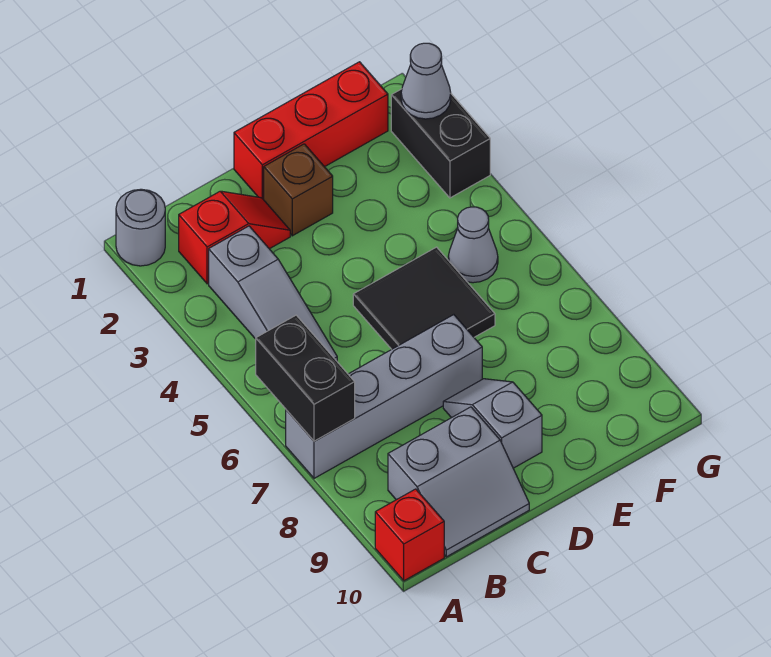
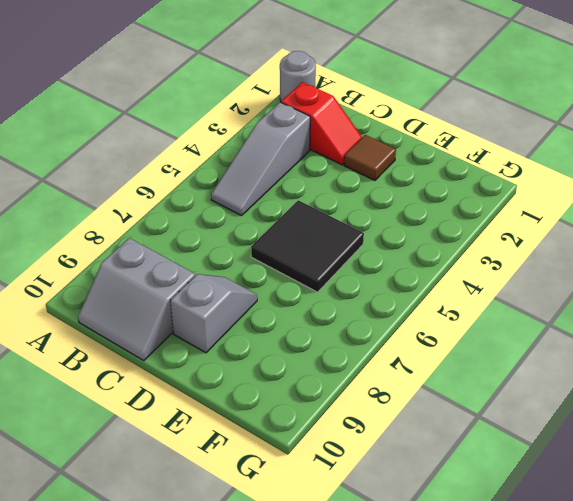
brown 1x1 tile [344,135,396,180] -> brown 1x1 brick [264,144,333,236]
none -> grey 1x4 brick [286,315,482,478]
none -> red 1x1 brick [375,489,444,581]
none -> red 1x3 brick [234,62,388,200]

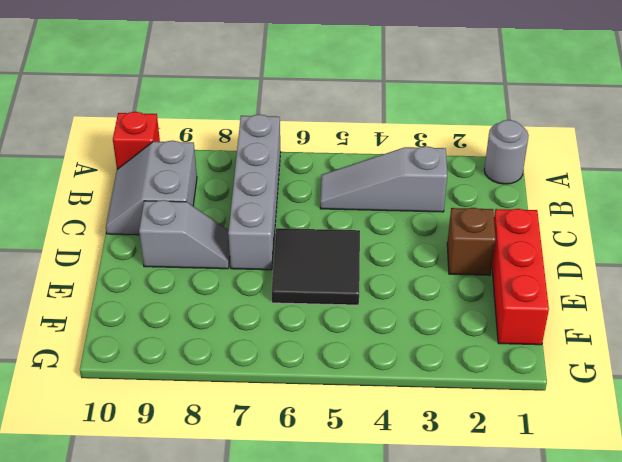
none -> red 1x2 slope [179,191,290,284]
none -> grey 1x1 cone [448,207,498,283]
none -> black 1x2 brick [391,89,490,198]

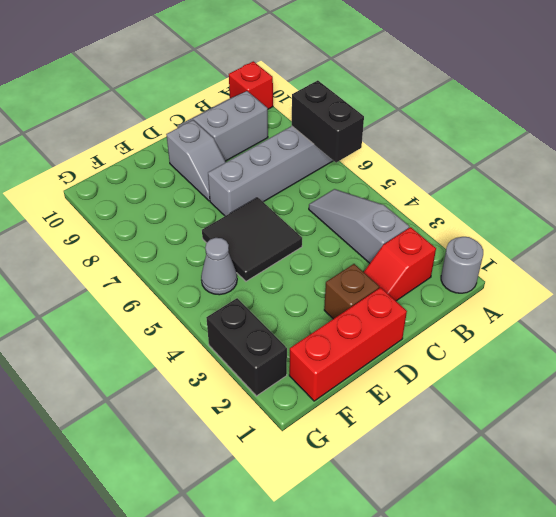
none -> grey 1x1 cone [401,43,451,119]

